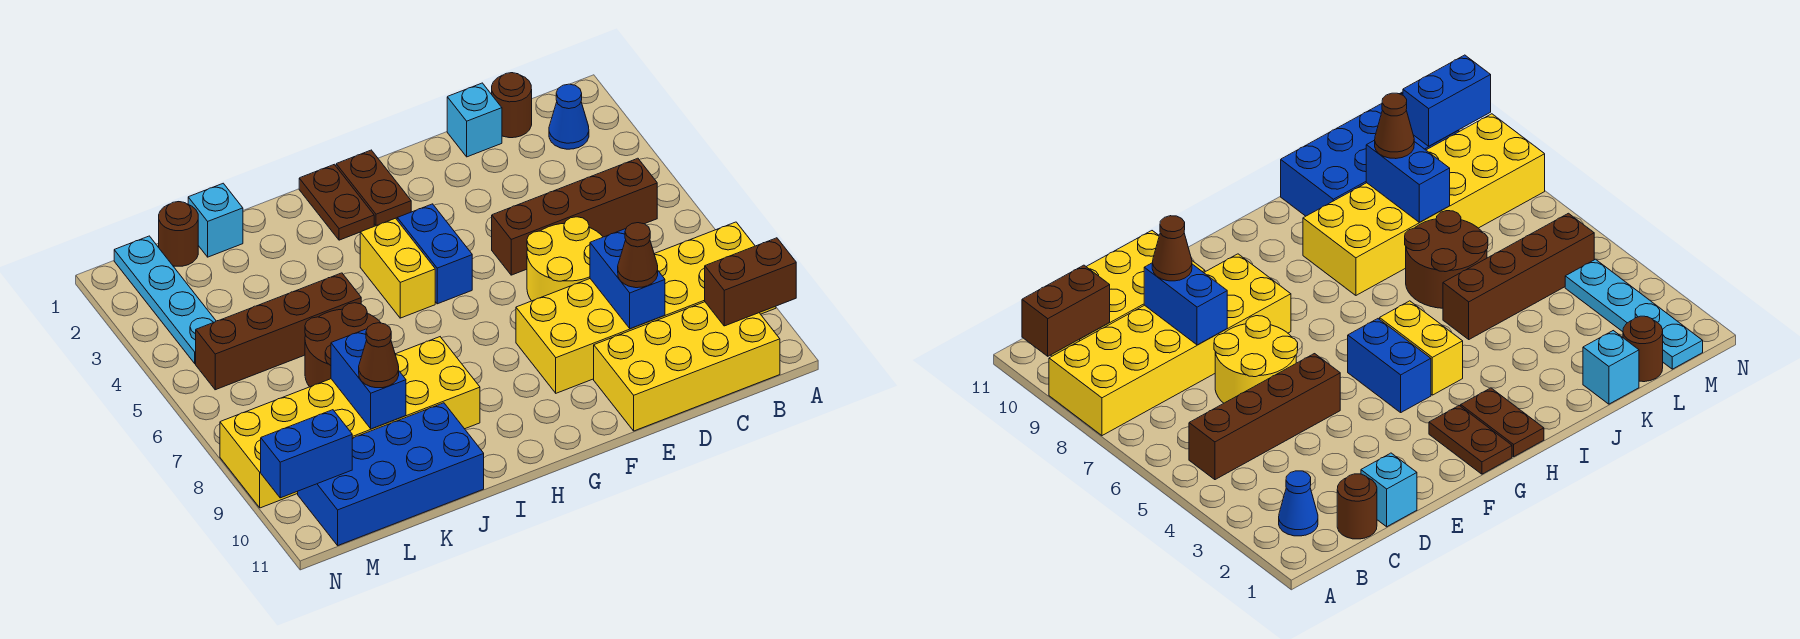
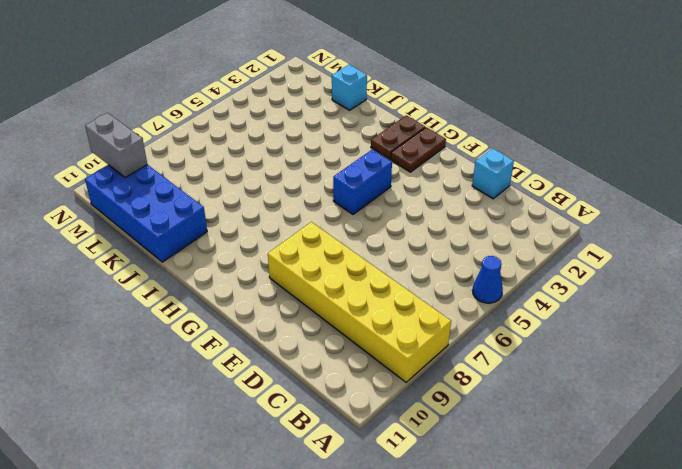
blue 1x1 cone [472,256,503,303] -> blue 1x1 cone moved to [549,84,589,149]
grey 1x2 brick [85,113,147,178] -> blue 1x2 brick [261,410,352,498]
none -> brown 1x4 brick [492,158,657,275]
none -> yellow 2x4 brick [594,302,780,431]
none -> brown 1x1 round brick [492,73,532,138]

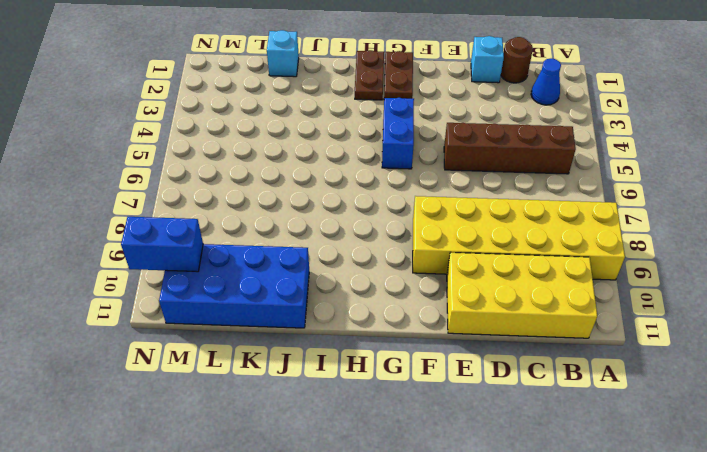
none -> yellow 2x2 round brick [527,217,603,301]
none -> yellow 1x2 brick [360,218,435,318]
none -> yellow 2x6 brick [220,337,480,508]

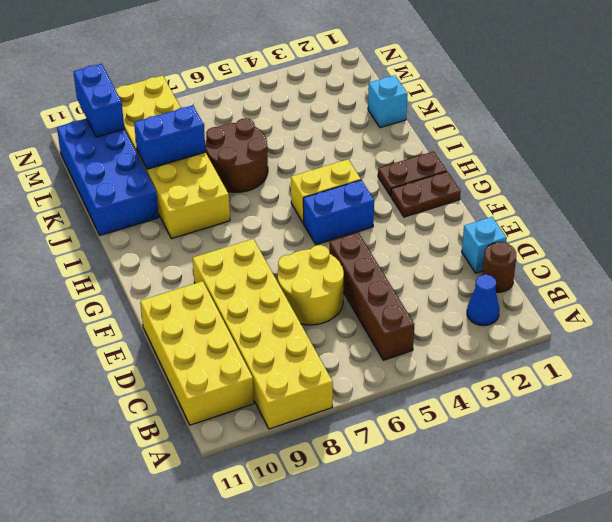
none -> brown 1x4 brick [196,273,361,390]
none -> brown 1x1 round brick [159,202,198,266]
none -> cyan 1x4 plate [114,236,216,364]

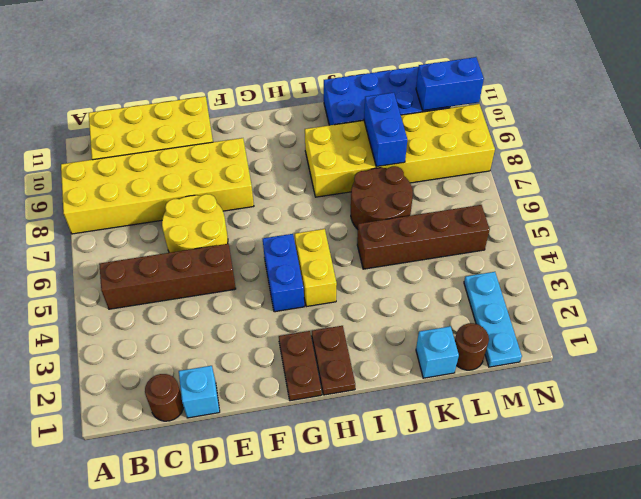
cyan 1x3 plate [464,272,522,367] -> cyan 1x4 plate [114,236,216,364]
none -> blue 1x1 cone [549,84,589,149]
none -> brown 1x2 brick [705,238,796,326]
none -> blue 1x2 brick [590,229,665,329]

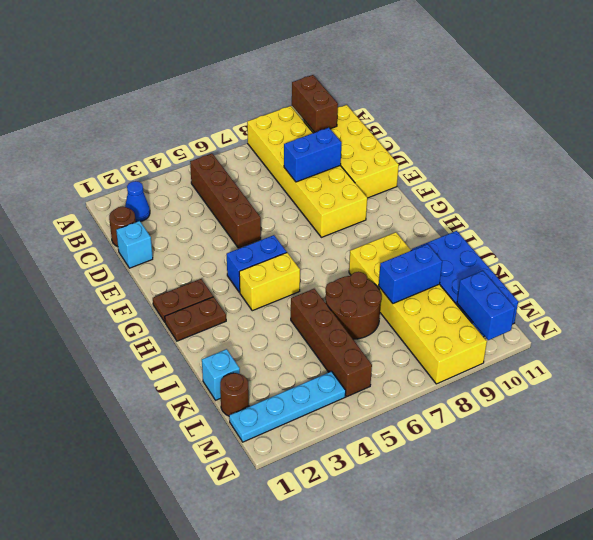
none -> yellow 2x2 round brick [527,217,603,301]
none -> brown 1x1 cone [618,223,658,288]
none -> brown 1x1 cone [359,323,399,388]

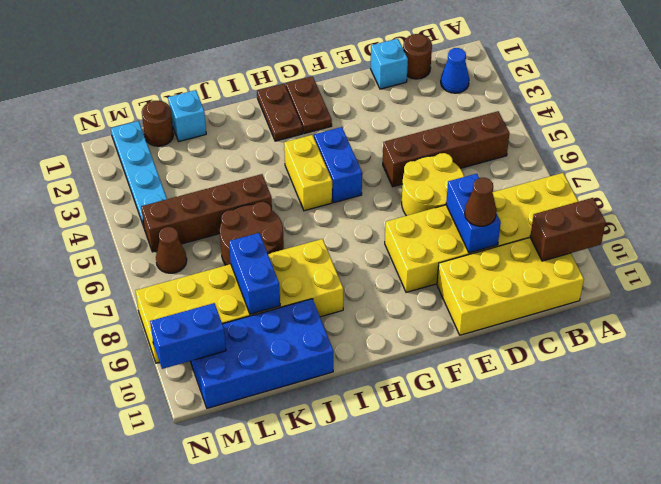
brown 1x1 cone [156,227,187,273] -> brown 1x1 cone moved to [359,323,399,388]

